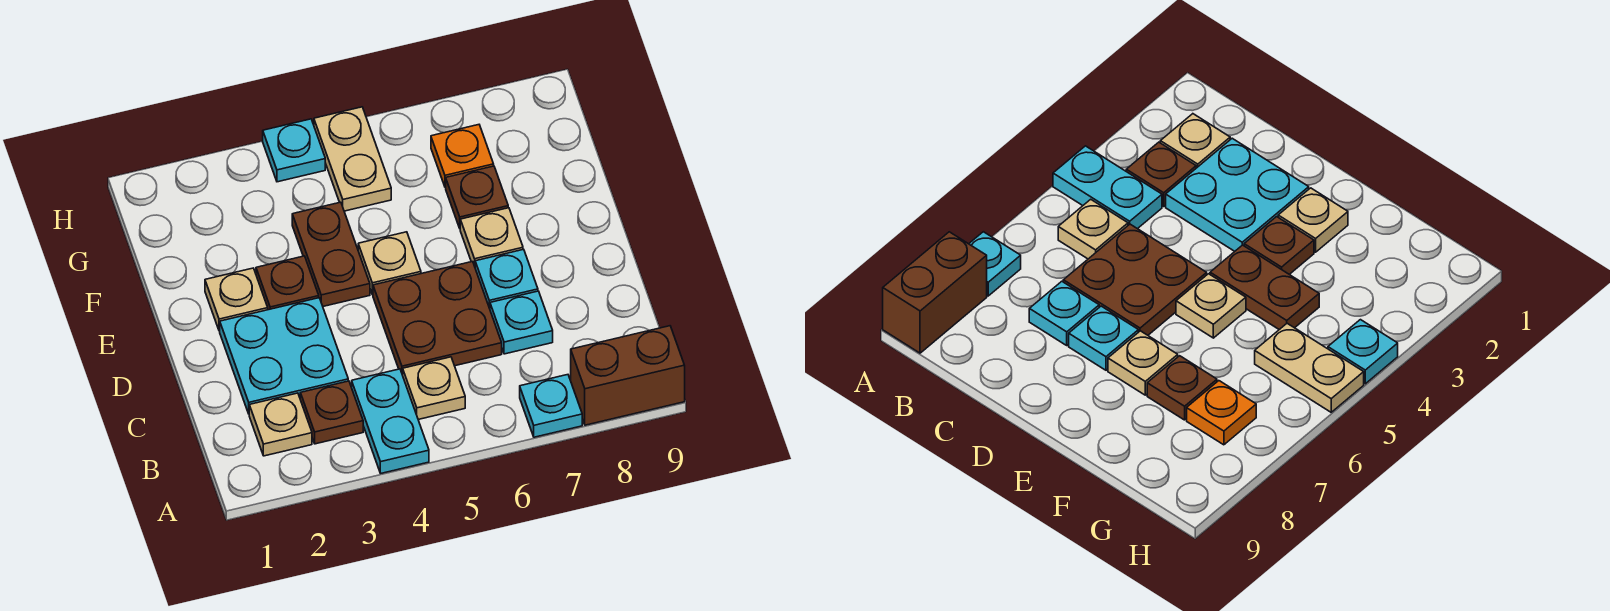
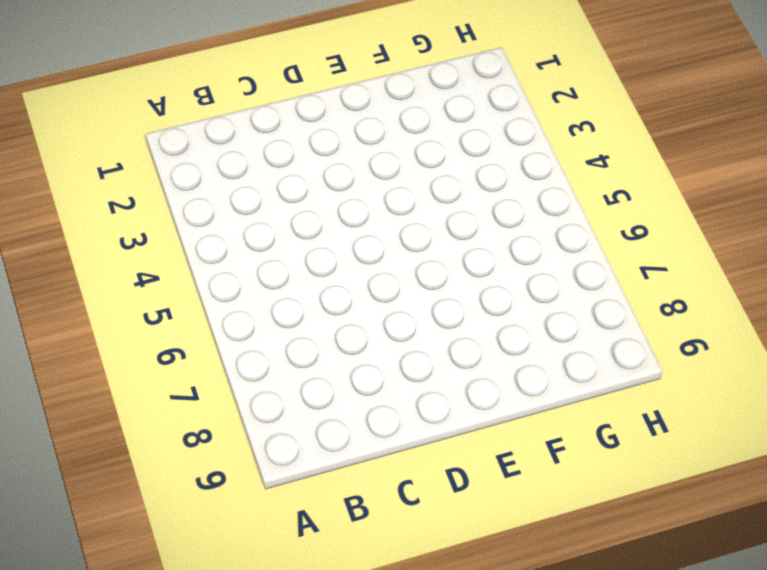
none -> cyan 1x2 plate [352,369,429,473]
none -> cyan 1x1 plate [520,375,582,437]
none -> brown 1x2 brick [571,326,685,425]

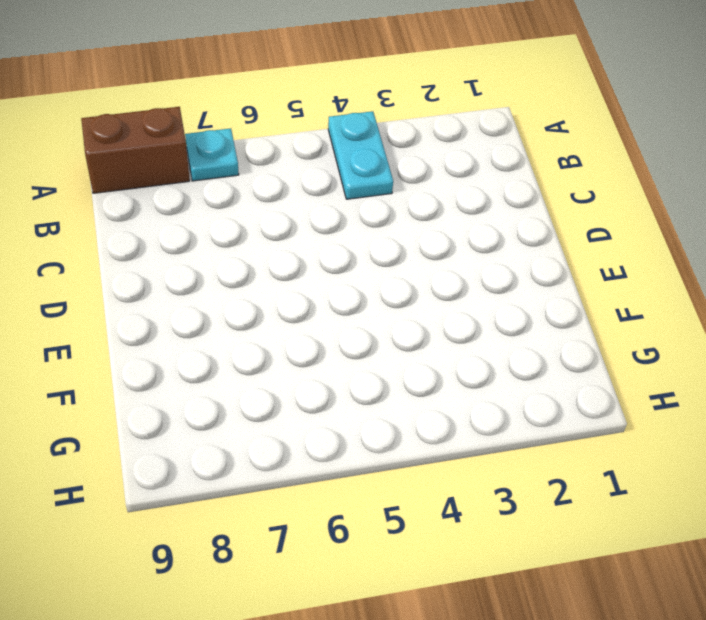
none -> tan 1x1 plate [249,393,312,456]
none -> brown 1x1 plate [300,381,363,444]
none -> tan 1x1 plate [403,357,465,420]

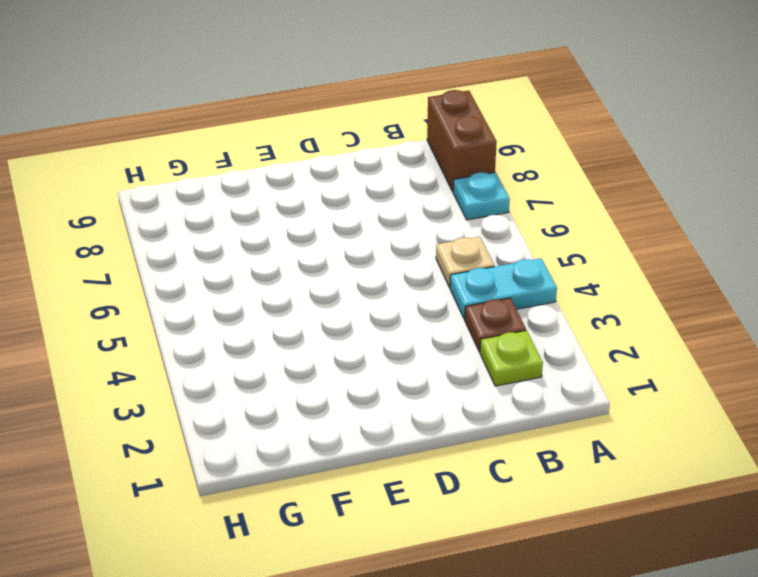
lime 1x1 plate [480,330,543,386] -> tan 1x1 plate [249,393,312,456]
none -> cyan 2x2 plate [220,298,348,414]
none -> brown 2x2 plate [373,262,502,375]
none -> cyan 1x1 plate [490,291,553,354]

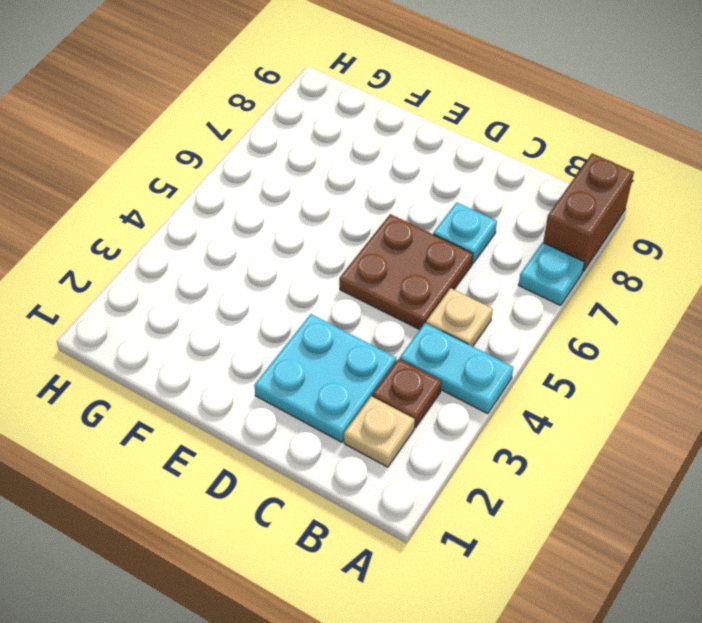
none -> cyan 1x1 plate [475,249,538,309]
none -> tan 1x1 plate [205,268,268,331]
none -> brown 1x1 plate [256,256,319,310]

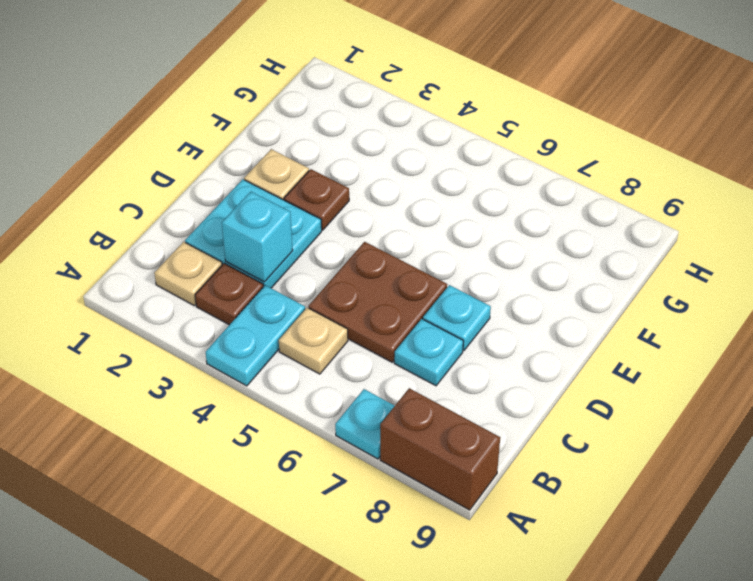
cyan 1x1 brick [222,192,293,282] -> none
none -> brown 1x2 plate [292,202,370,306]
none -> tan 1x1 plate [358,232,421,295]
none -> tan 1x1 plate [460,208,523,266]

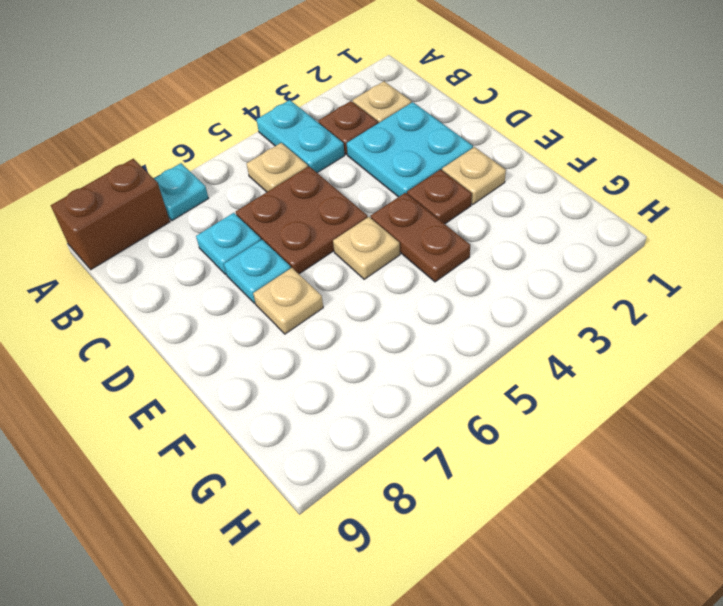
none -> brown 1x1 plate [446,166,508,228]
none -> tan 1x2 plate [314,107,391,211]
none -> orange 1x1 plate [431,125,494,187]

